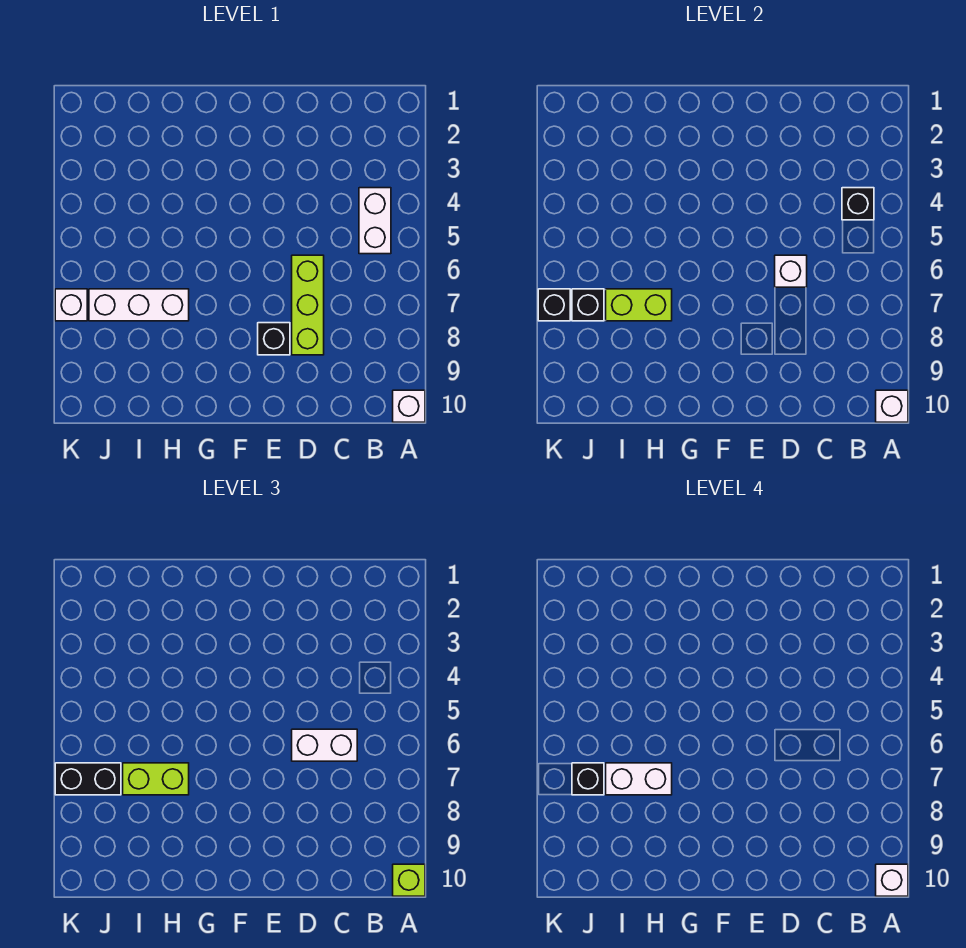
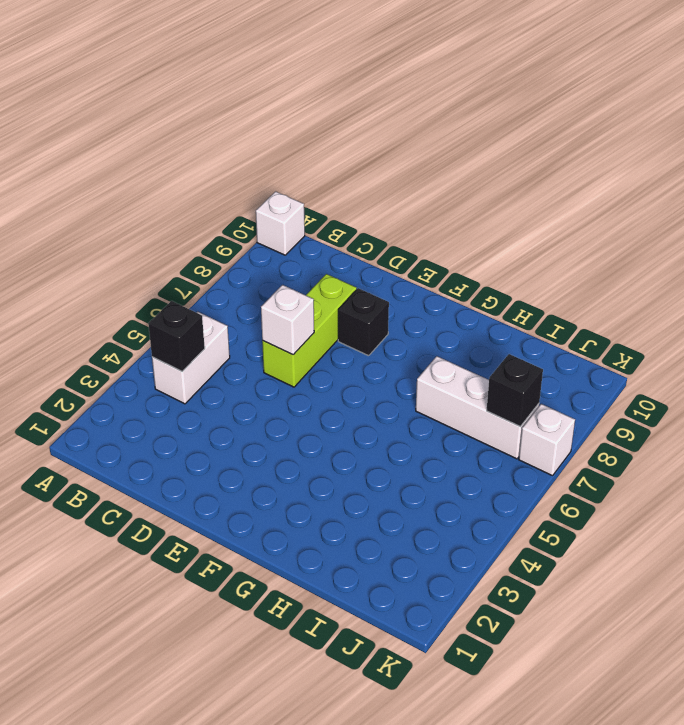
none -> white 1x1 brick [876,390,908,422]
none -> lime 1x2 brick [606,289,672,321]
none -> black 1x1 brick [538,289,570,321]

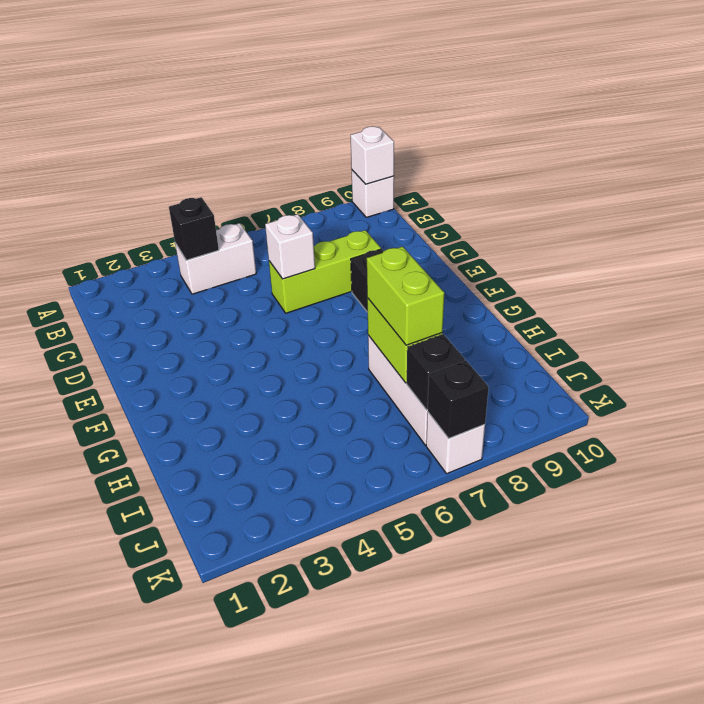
none -> lime 1x1 brick [393,864,425,896]
none -> white 1x2 brick [292,729,357,761]
none -> black 1x2 brick [55,763,121,795]

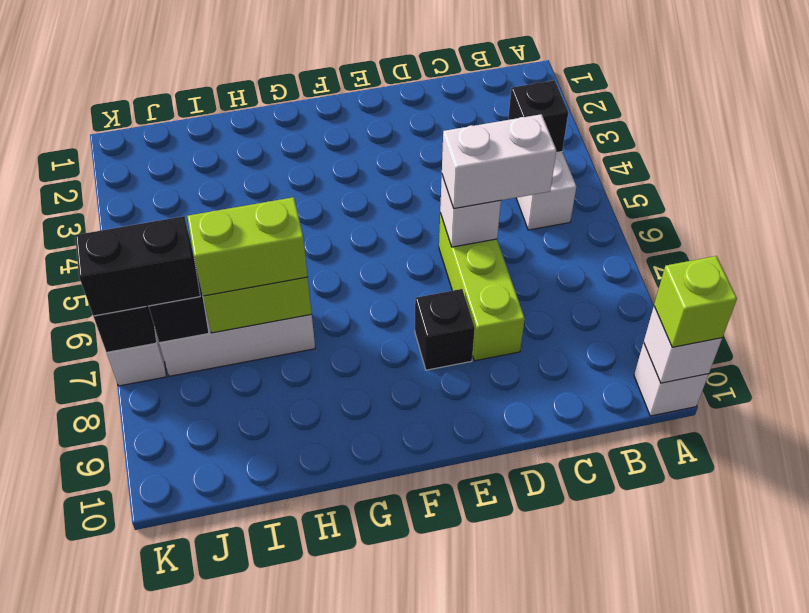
none -> white 1x1 brick [876,864,908,896]
none -> white 1x2 brick [606,763,672,795]
none -> black 1x1 brick [572,763,604,795]

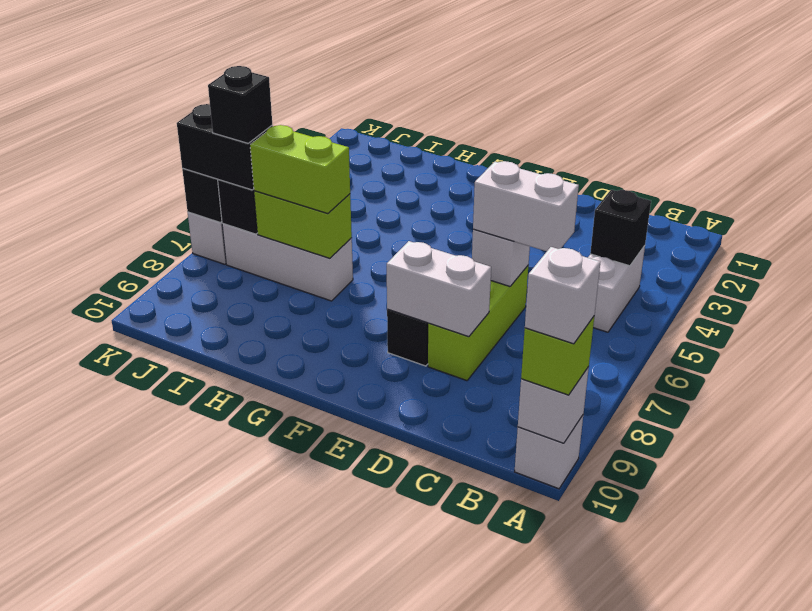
white 1x2 brick [387,241,491,337] -> white 1x2 brick moved to [606,763,672,795]

